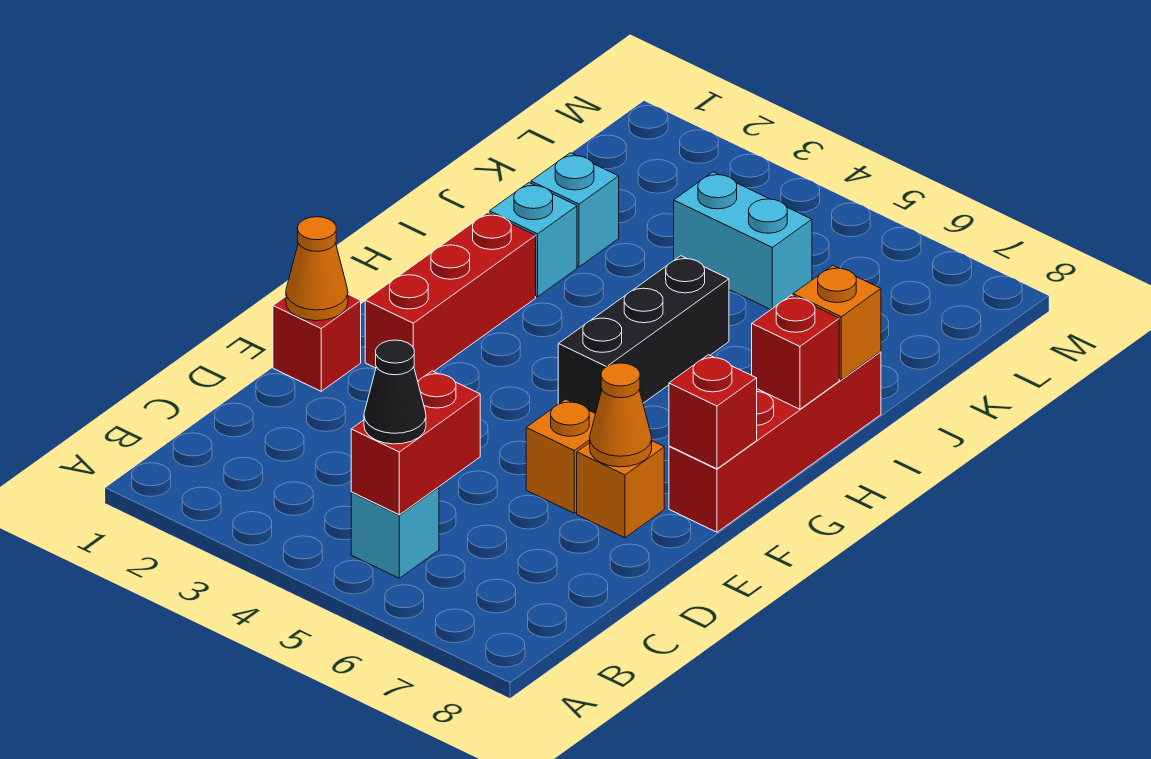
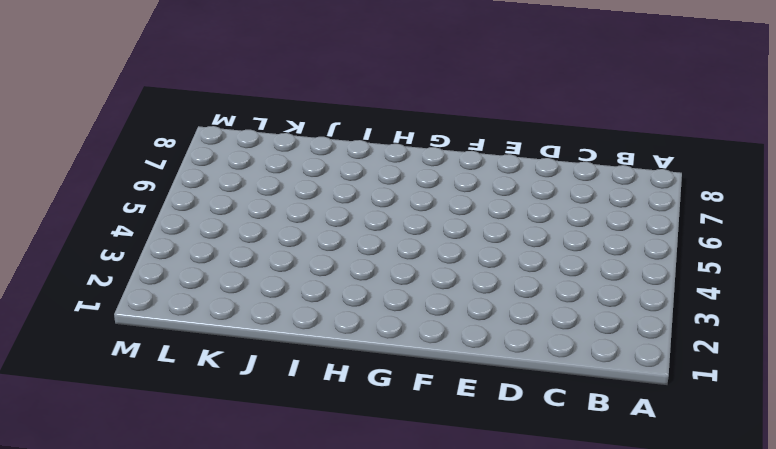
none -> cyan 1x1 brick [351,487,439,578]
none -> red 1x1 brick [273,294,361,391]
none -> orange 1x1 brick [526,399,596,513]

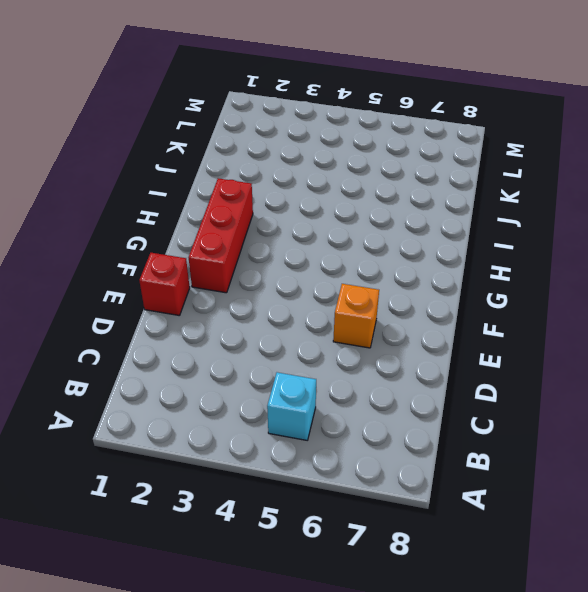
none -> orange 1x1 brick [577,441,664,538]
none -> red 1x4 brick [669,352,881,532]
none -> black 1x3 brick [558,256,729,413]

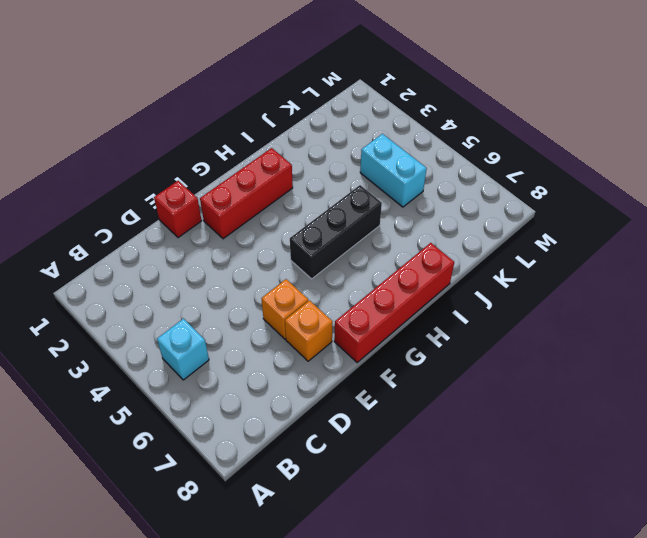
none -> cyan 1x1 brick [490,183,577,297]
none -> cyan 1x1 brick [531,153,619,267]
none -> red 1x2 brick [351,371,480,515]

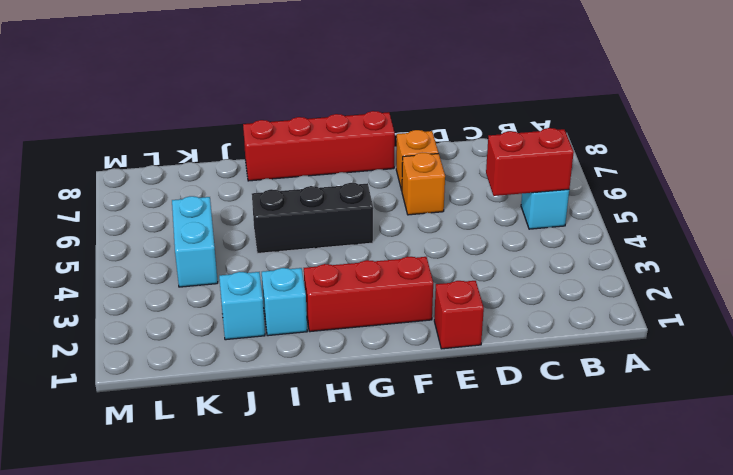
none -> orange 1x1 cone [286,217,348,321]
none -> orange 1x1 cone [590,363,652,467]
none -> red 1x1 brick [669,355,757,469]

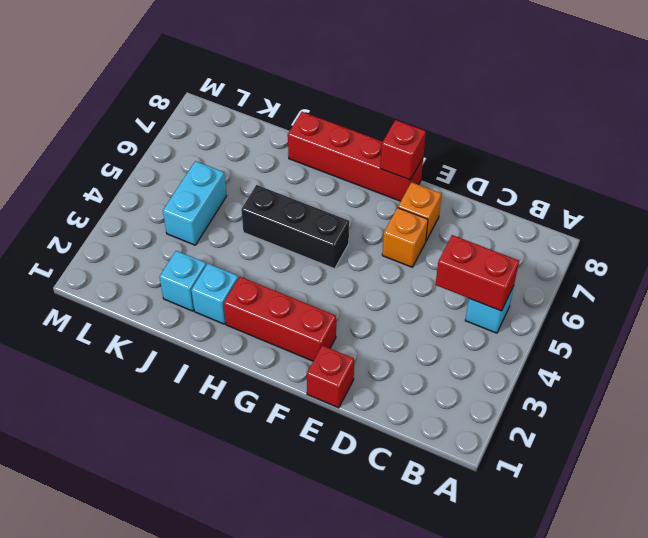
none -> orange 1x1 cone [286,217,348,321]
none -> orange 1x1 cone [590,363,652,467]
none -> red 1x1 brick [752,295,839,409]

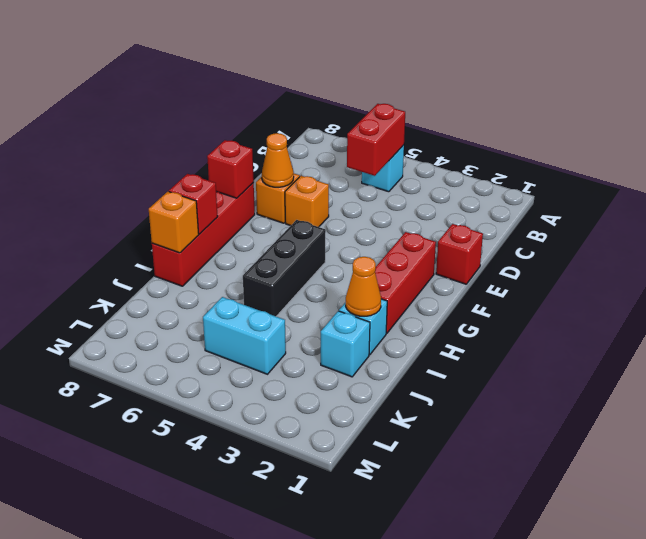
orange 1x1 cone [346,257,381,316] -> orange 1x1 cone moved to [286,217,348,321]
none -> black 1x1 cone [364,340,426,444]

